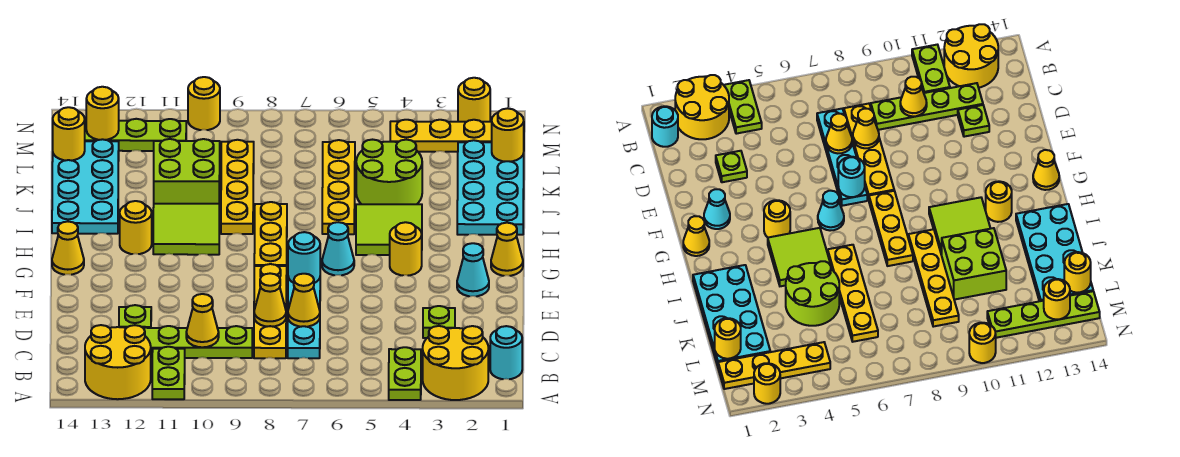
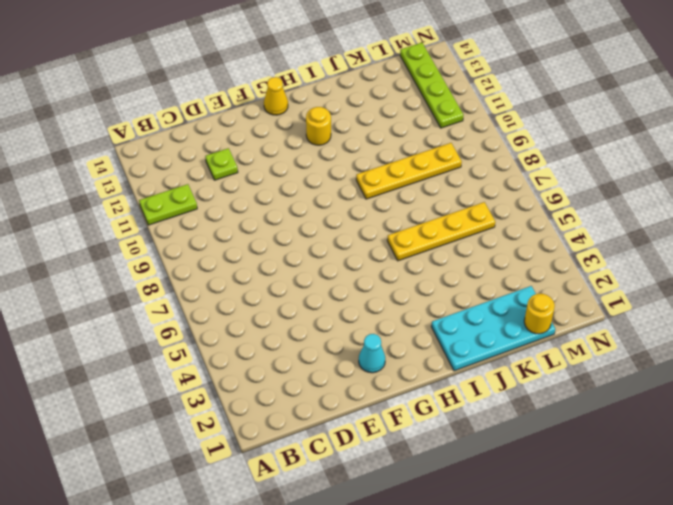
none -> yellow 2x2 round brick [423,326,488,400]
none -> lime 1x2 plate [389,347,421,400]
none -> yellow 2x2 round brick [85,325,151,399]
none -> cyan 1x1 round brick [490,326,522,379]

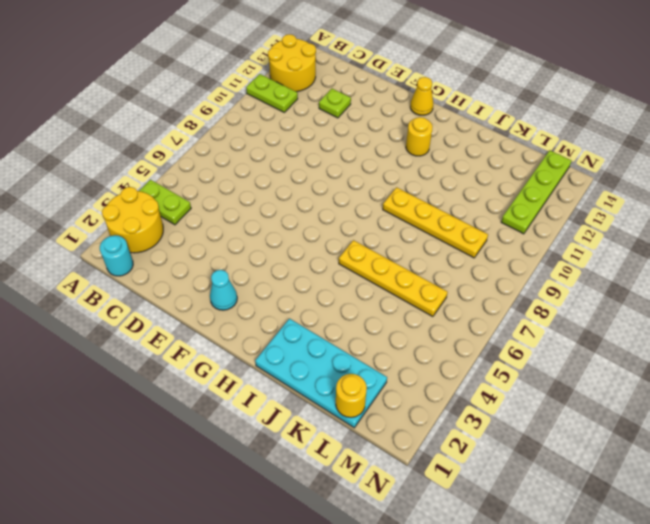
none -> cyan 1x4 plate [288,277,320,358]
none -> yellow 1x4 plate [254,264,287,358]
none -> lime 1x4 plate [144,326,252,358]
none -> lime 1x1 plate [423,306,455,338]

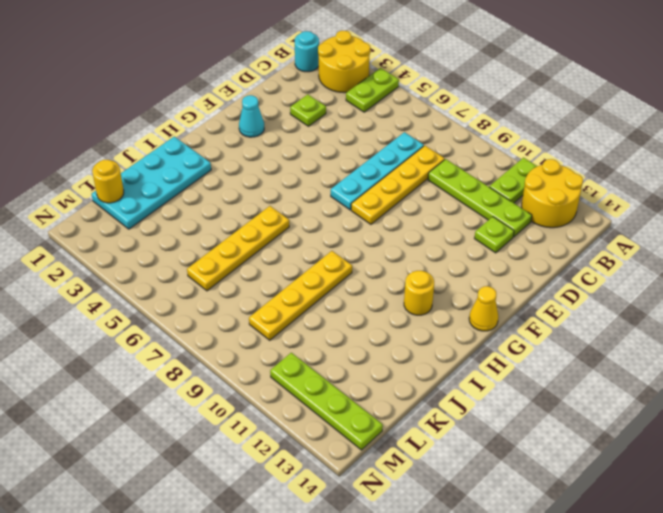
none -> yellow 1x1 cone [491,223,523,276]
none -> yellow 1x1 round brick [390,222,422,276]
none -> cyan 1x1 cone [322,222,354,275]
none -> yellow 1x3 plate [254,202,287,266]

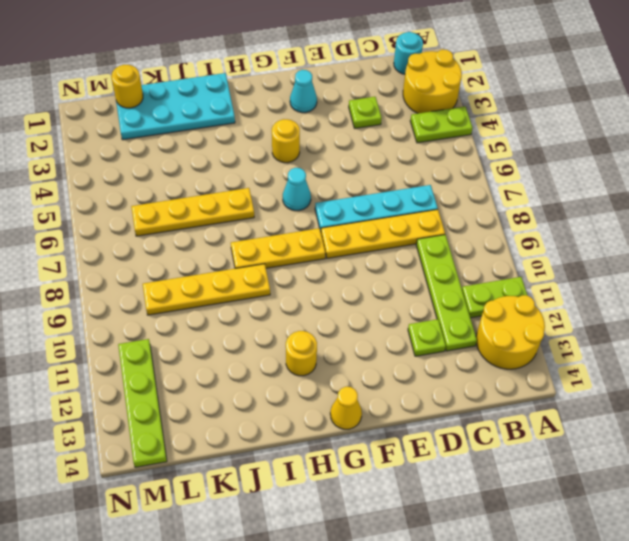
none -> yellow 1x1 cone [491,223,523,276]
none -> lime 2x2 tile [356,204,422,255]
none -> lime 2x2 tile [153,204,219,255]
none -> cyan 2x4 plate [52,139,119,234]

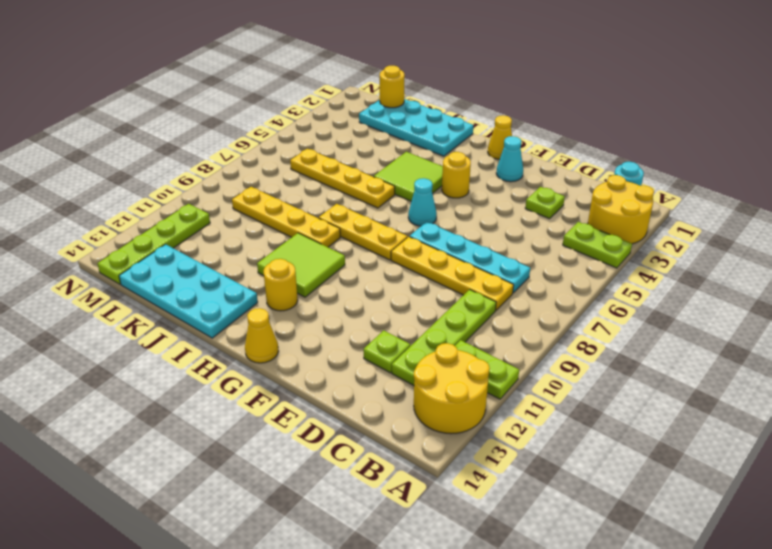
none -> lime 2x2 round brick [356,140,422,204]
none -> lime 2x2 brick [154,139,220,207]
none -> yellow 1x4 plate [390,120,492,152]
none -> yellow 1x1 round brick [458,78,490,122]

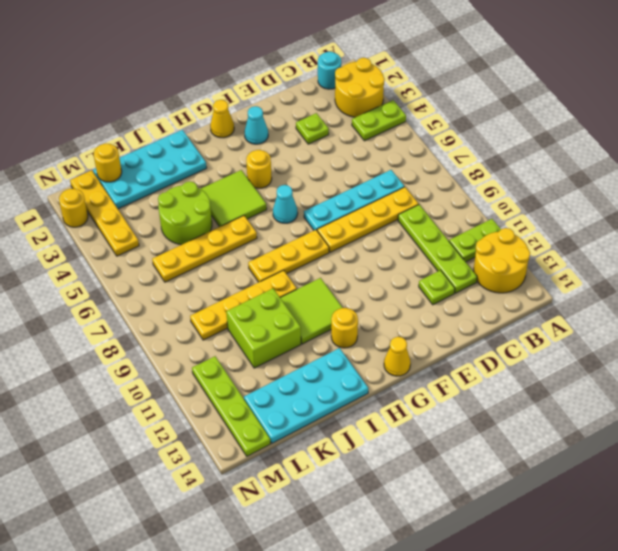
none -> yellow 1x1 round brick [188,77,220,130]
none -> yellow 1x1 cone [186,294,219,347]
none -> yellow 1x1 cone [288,274,320,327]
none -> yellow 1x1 cone [254,273,286,327]

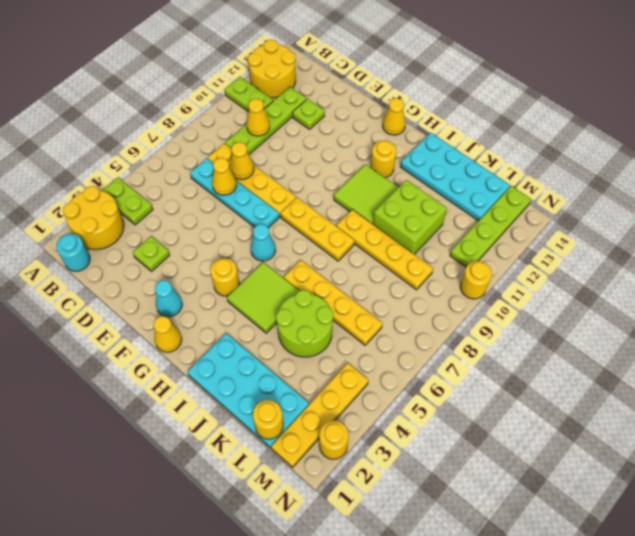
none -> cyan 1x1 round brick [288,232,320,283]
none -> yellow 1x1 round brick [53,107,85,160]
none -> yellow 1x1 round brick [86,87,119,140]

